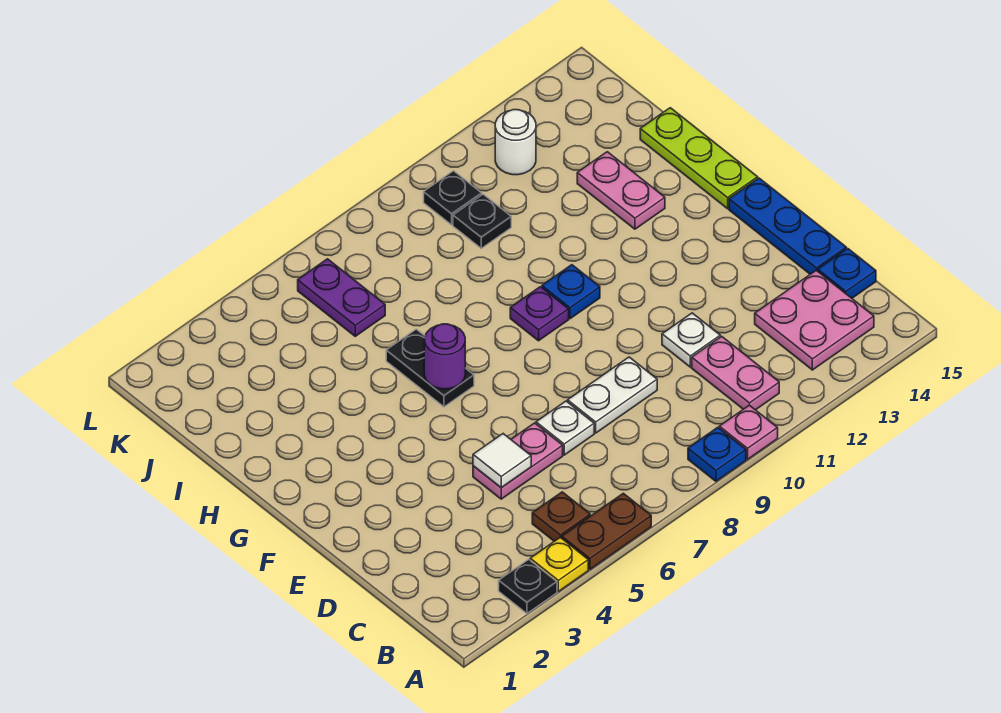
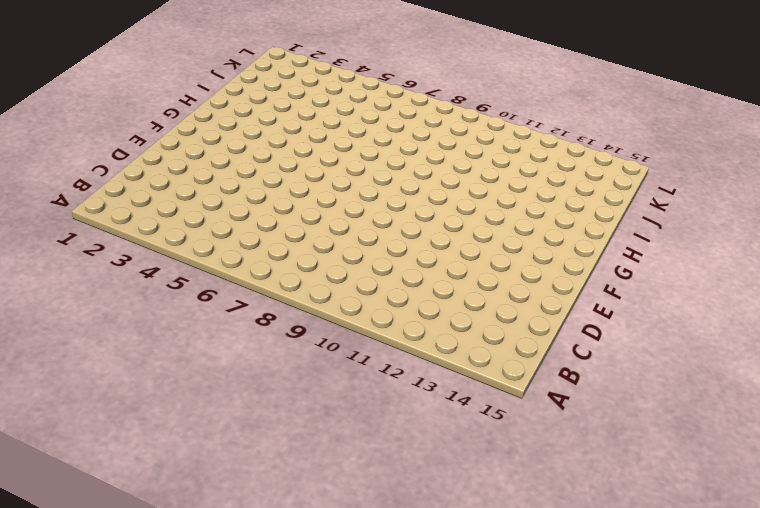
none -> black 1x1 plate [499,559,557,613]
none -> yellow 1x1 plate [530,537,588,591]
none -> brown 1x2 plate [562,493,651,569]

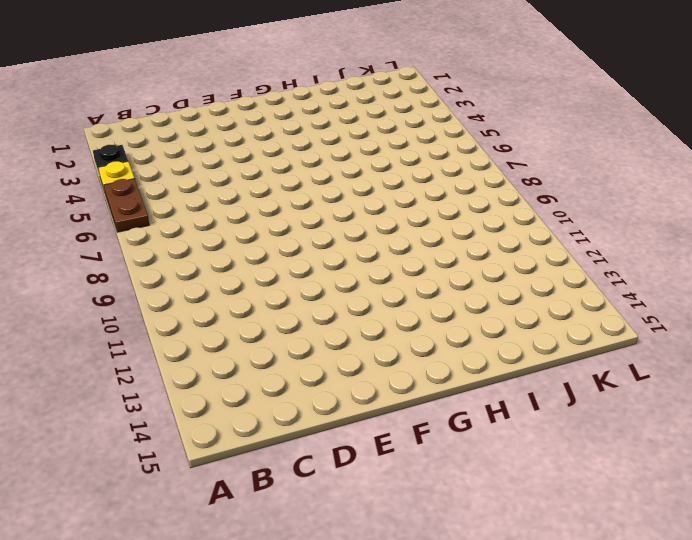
none -> blue 1x1 plate [688,427,746,481]
none -> pink 1x1 plate [719,405,778,459]
none -> brown 1x1 plate [532,492,590,541]

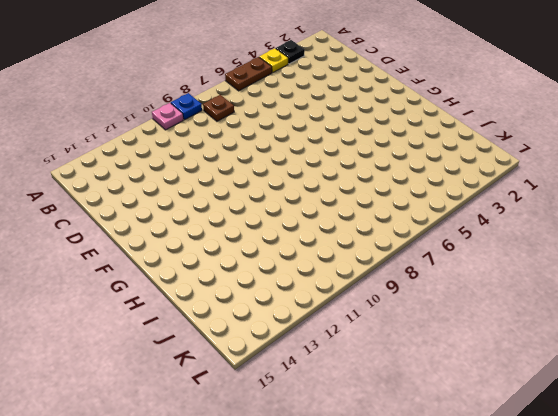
brown 1x1 plate [203,95,234,121] -> brown 1x1 plate moved to [532,492,590,541]
none -> pink 1x2 plate [692,336,779,410]
none -> pink 2x2 plate [755,270,874,370]
none -> blue 1x1 plate [818,248,876,298]

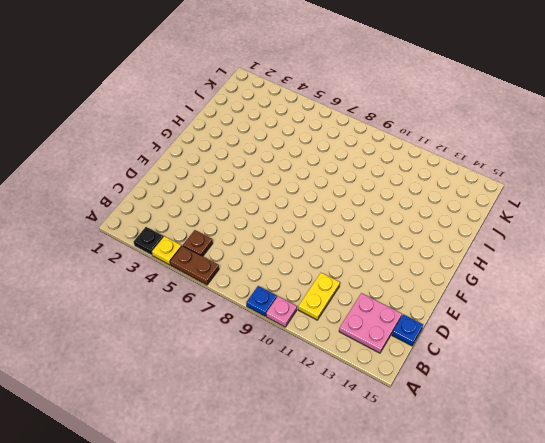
yellow 1x2 plate [298,273,340,320] -> pink 1x2 plate [692,336,779,410]
none -> pink 1x2 plate [473,423,563,499]
none -> white 1x1 plate [536,401,594,455]
none -> white 1x2 plate [568,357,657,433]

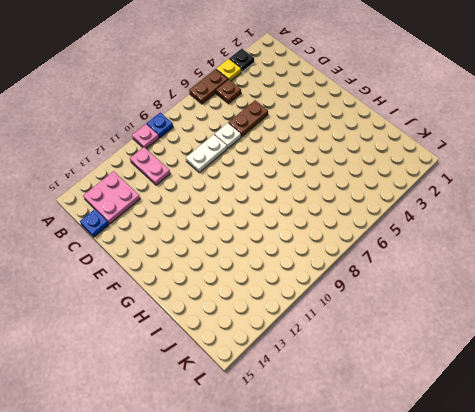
brown 1x2 plate [228,100,268,137] -> pink 1x2 plate [473,423,563,499]
none -> white 1x1 plate [662,313,720,367]
none -> blue 1x3 plate [729,178,846,274]
none -> black 1x2 plate [386,329,474,407]

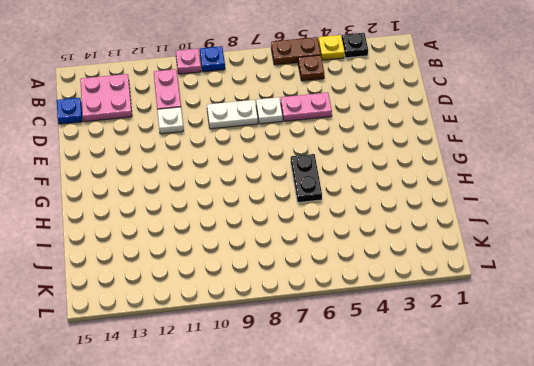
none -> blue 1x3 plate [729,178,846,274]
none -> purple 1x1 plate [510,287,569,341]
none -> blue 1x1 plate [542,265,600,319]

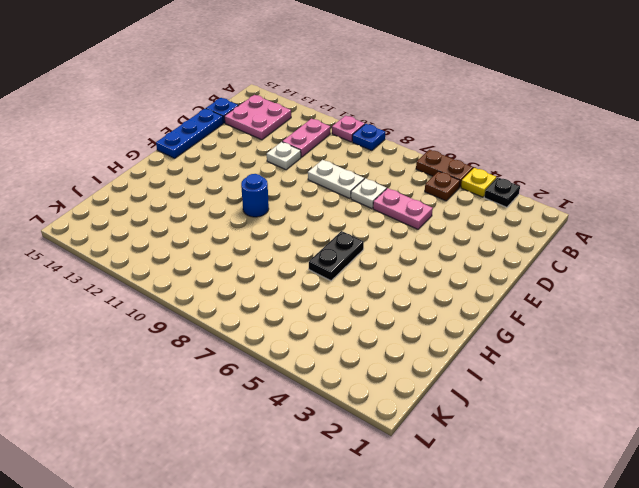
blue 1x1 round brick [241,174,269,217] -> blue 1x1 plate [542,265,600,319]
none -> purple 1x1 plate [510,287,569,341]
none -> lime 1x3 plate [640,108,758,209]
none -> pink 1x2 plate [577,152,665,229]

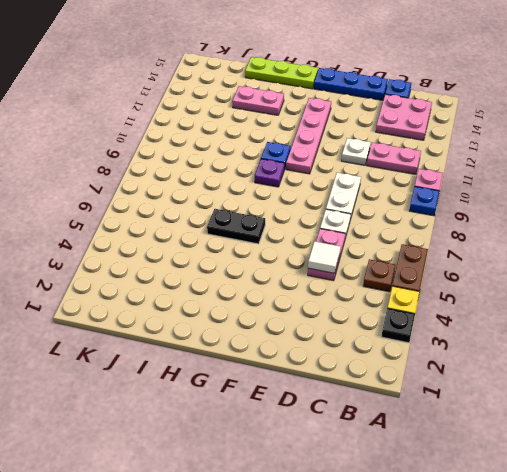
pink 1x4 plate [286,98,331,174] -> none
none -> purple 1x2 plate [298,259,385,336]
none -> black 1x1 plate [453,194,511,248]
none -> black 1x1 plate [424,171,482,225]

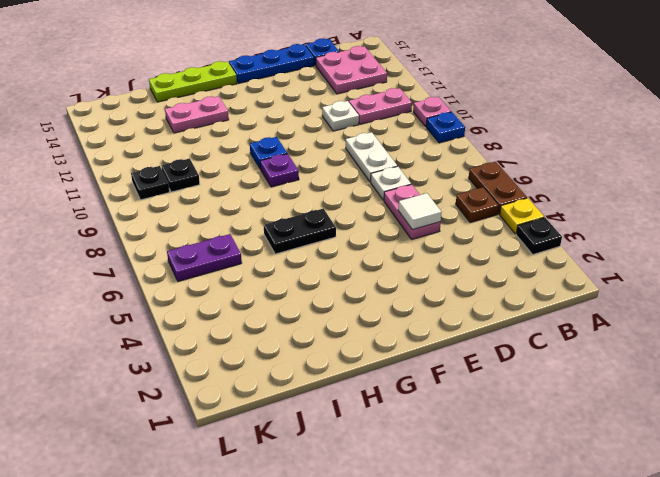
none -> white 1x1 round brick [495,110,536,175]
none -> purple 1x1 round brick [424,324,465,389]

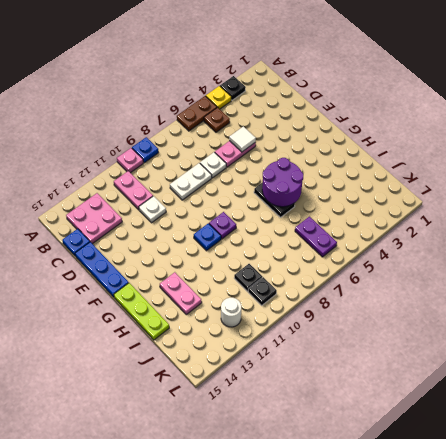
purple 2x2 round brick [262,158,303,207] -> purple 1x1 round brick [424,324,465,389]

